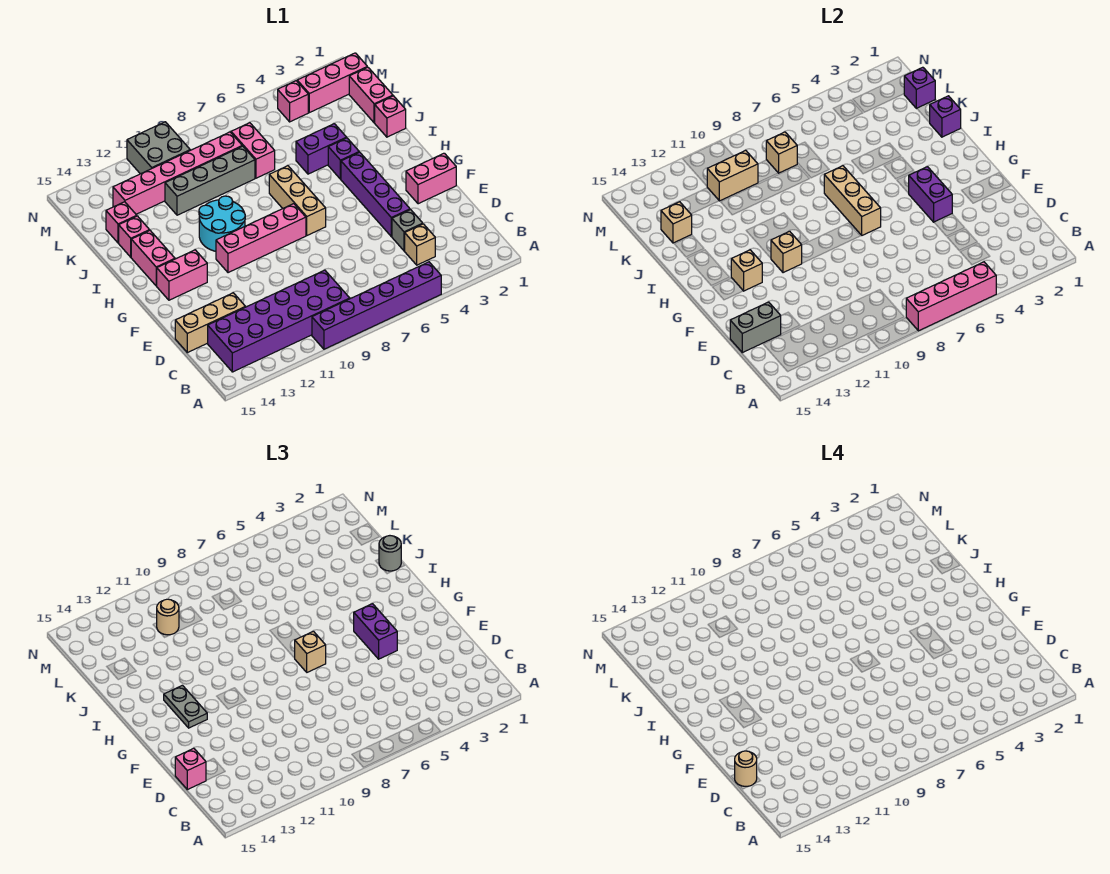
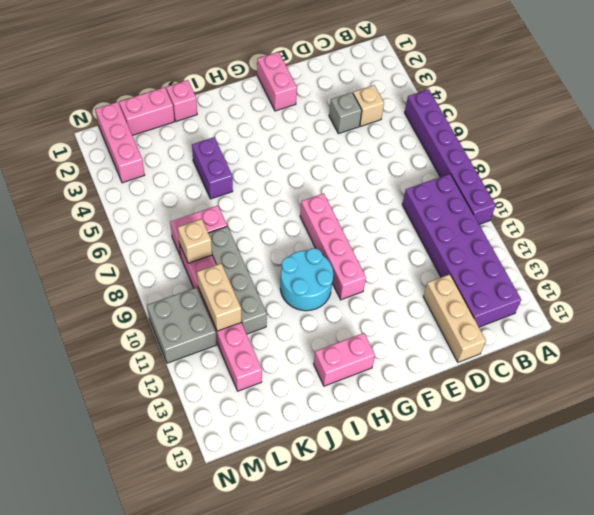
none -> purple 1x4 brick [341,152,410,236]
none -> tan 1x3 brick [269,166,326,235]
none -> pink 1x2 brick [157,250,207,300]
none -> purple 1x1 brick [328,138,359,179]

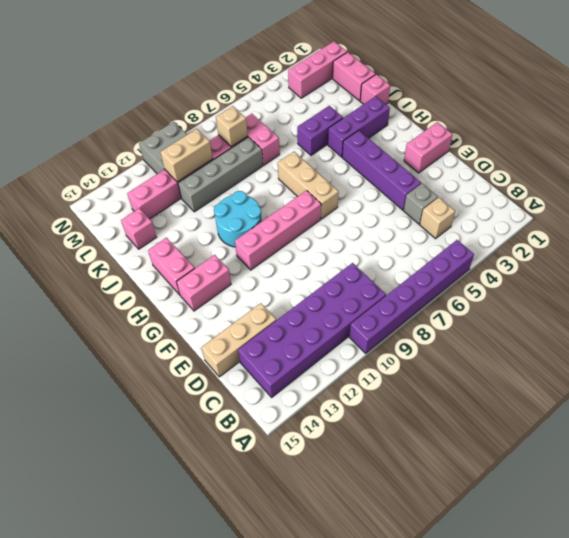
purple 1x3 brick [328,96,390,157] -> purple 1x1 brick [328,138,359,179]
none -> pink 1x1 brick [119,216,150,257]
none -> pink 1x1 brick [278,81,308,122]
none -> pink 1x4 brick [906,262,996,331]
none -> grey 1x2 brick [730,302,781,353]

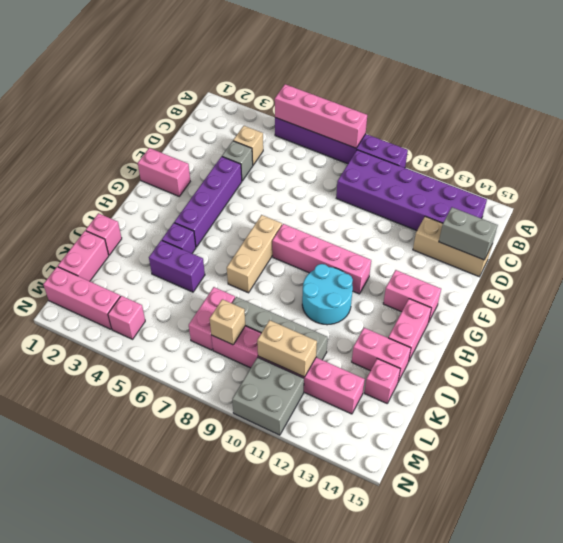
pink 1x2 brick [352,328,411,382] -> pink 1x1 brick [119,216,150,257]
none -> purple 1x2 brick [908,167,952,222]
none -> tan 1x3 brick [824,166,881,235]
none -> tan 1x1 brick [771,231,802,273]
none -> tan 1x1 brick [731,250,762,291]

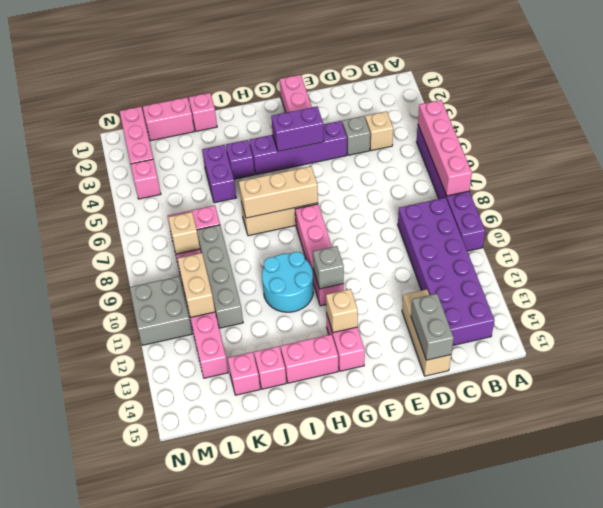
grey 1x1 brick [313,246,344,289] -> tan 1x1 brick [771,231,802,273]
none -> purple 1x1 brick [929,96,961,137]
none -> tan 1x1 brick [661,202,692,243]
none -> purple 1x1 brick [904,67,935,108]
none -> pink 1x1 brick [175,748,206,790]

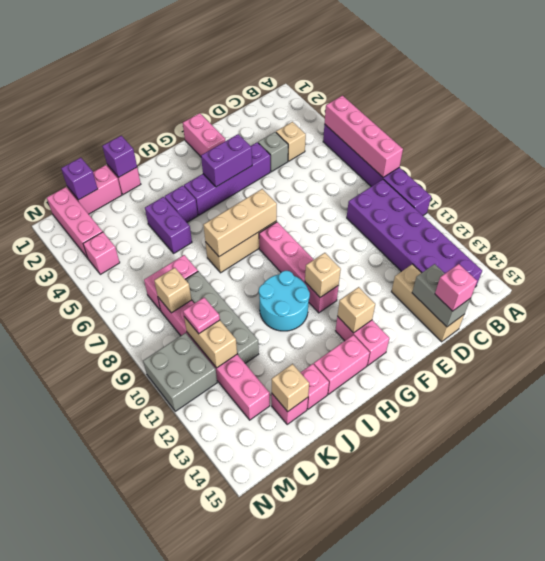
pink 1x1 plate [183,298,220,334] -> none
none -> purple 1x2 brick [354,604,397,659]
none -> tan 1x1 brick [295,631,326,672]
none -> grey 1x2 plate [164,685,207,728]
none -> grey 1x1 round brick [379,536,401,571]

